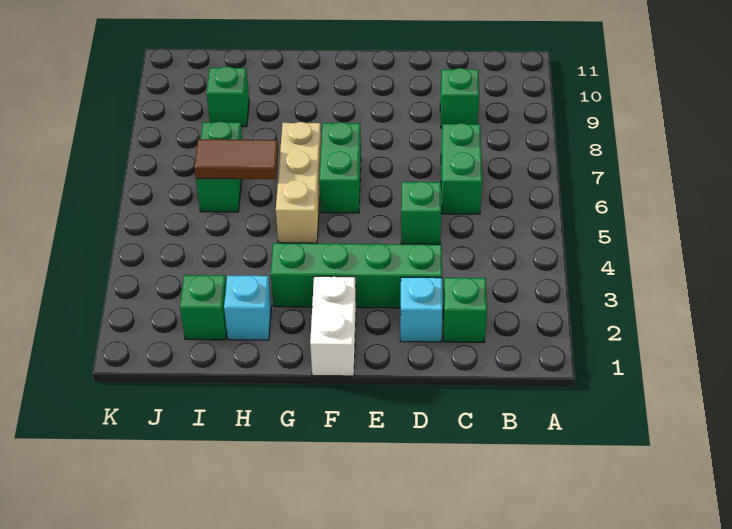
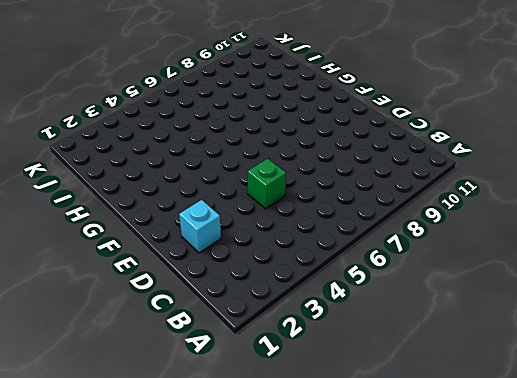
none -> green 1x1 brick [443,278,487,342]
none -> green 1x2 brick [441,123,482,214]
none -> green 1x1 brick [440,68,479,128]

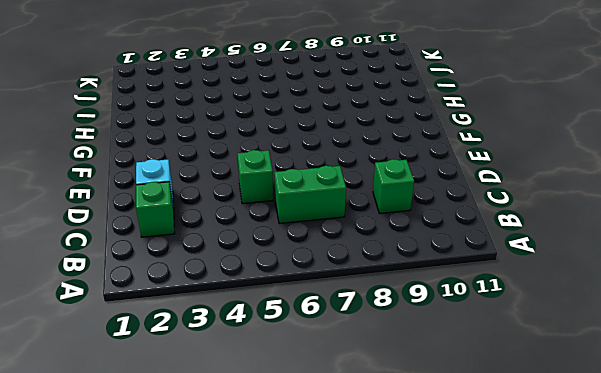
none -> green 1x4 brick [271,243,442,308]
none -> white 1x2 brick [310,276,356,376]
none -> green 1x2 brick [319,122,361,213]

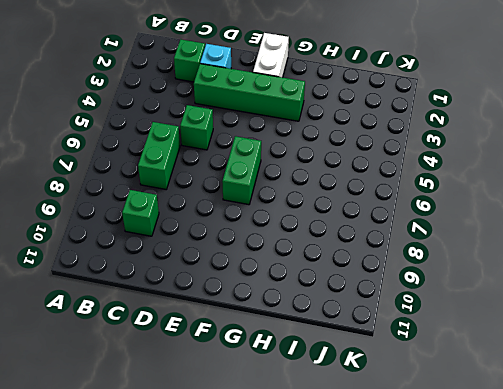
none -> tan 1x3 brick [276,122,321,243]
none -> cyan 1x1 brick [224,276,271,340]
none -> green 1x1 brick [180,275,227,340]

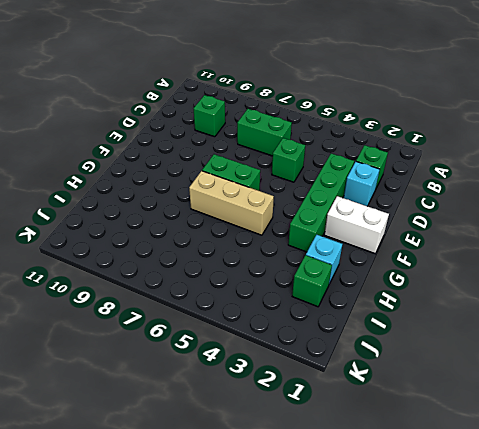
none -> green 1x2 brick [196,121,242,212]
none -> green 1x1 brick [207,66,249,127]
none -> brown 1x2 tile [194,139,278,179]

